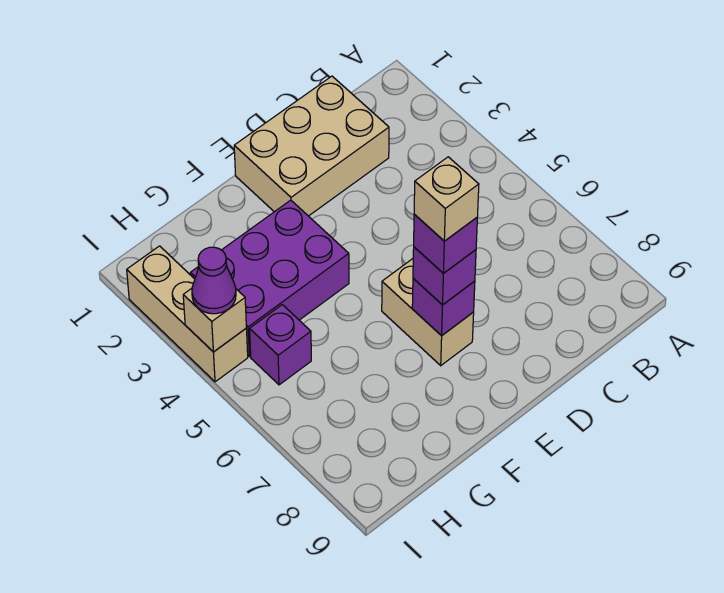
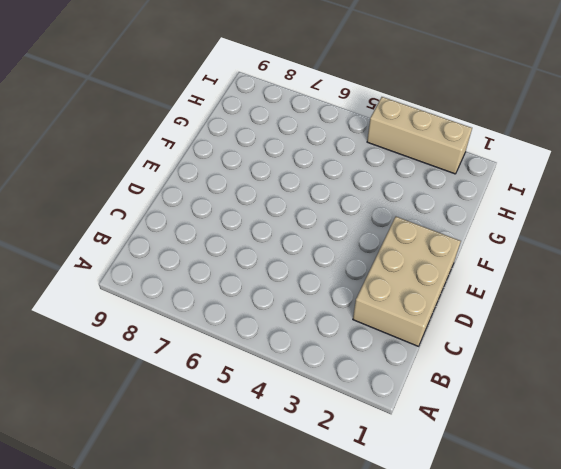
none -> tan 1x2 brick [382,259,474,366]
none -> purple 2x3 brick [190,200,349,357]

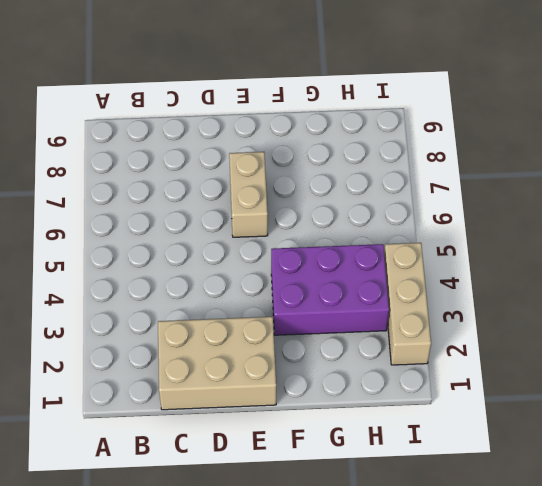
none -> purple 1x1 brick [250,305,311,385]
none -> purple 1x1 brick [412,278,475,336]

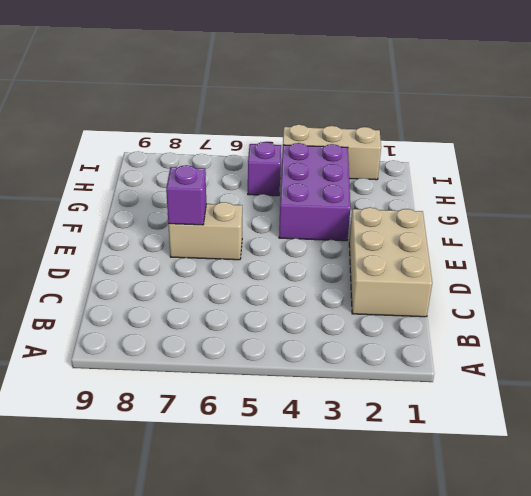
none -> tan 1x1 brick [183,288,246,352]
none -> purple 1x1 brick [413,247,476,305]

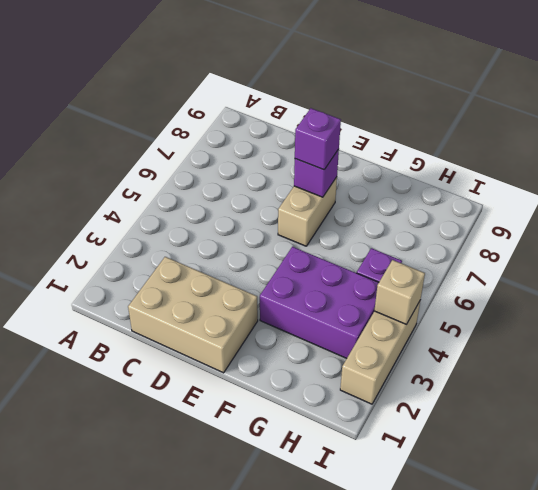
none -> purple 1x1 cone [192,247,236,314]
none -> purple 1x1 brick [414,215,477,273]

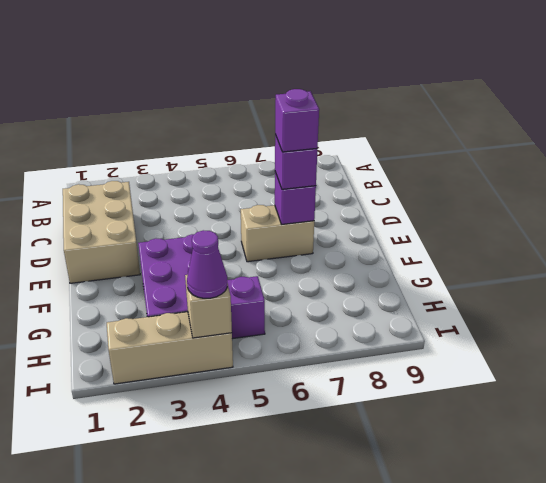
none -> tan 1x1 brick [414,157,479,241]

